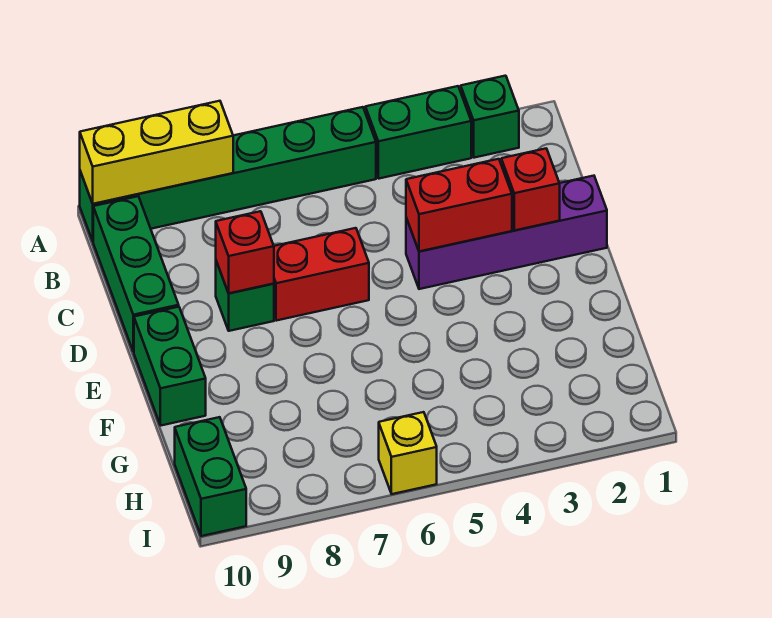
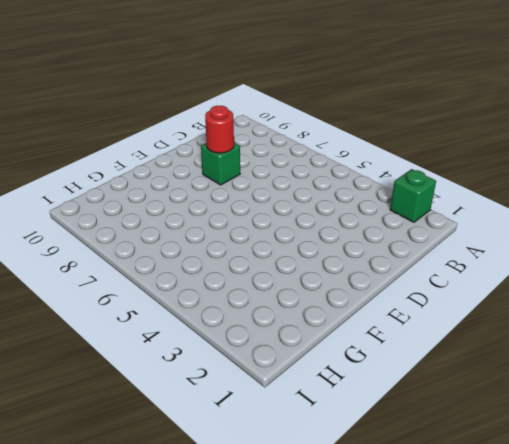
red 1x1 round brick [205,106,234,153] -> red 1x1 brick [216,211,274,293]
none -> green 1x2 brick [365,86,471,179]
none -> green 1x6 brick [80,107,376,241]
none -> green 1x3 brick [93,196,179,352]

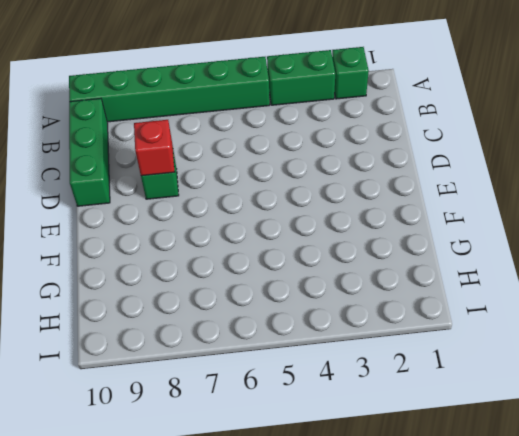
none -> purple 1x4 brick [406,176,607,289]
none -> red 1x2 brick [274,228,369,321]
none -> green 1x2 brick [134,307,206,425]

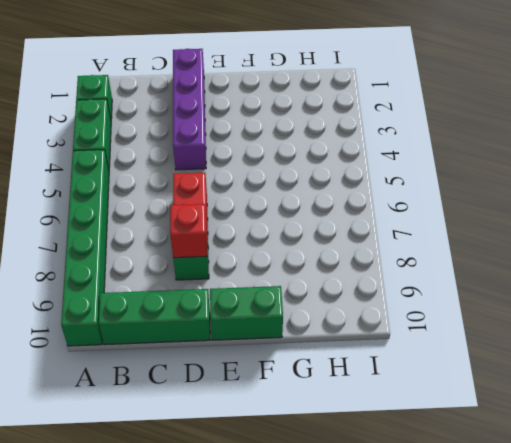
none -> green 1x2 brick [175,417,246,536]
none -> yellow 1x1 brick [379,412,437,494]
none -> yellow 1x3 brick [80,101,233,204]

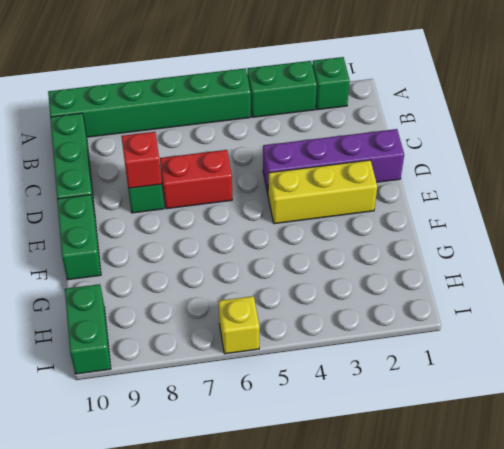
yellow 1x3 brick [268,160,377,224] -> yellow 1x3 brick moved to [80,101,233,204]
none -> red 1x1 brick [501,149,560,230]
none -> red 1x2 brick [406,159,512,252]

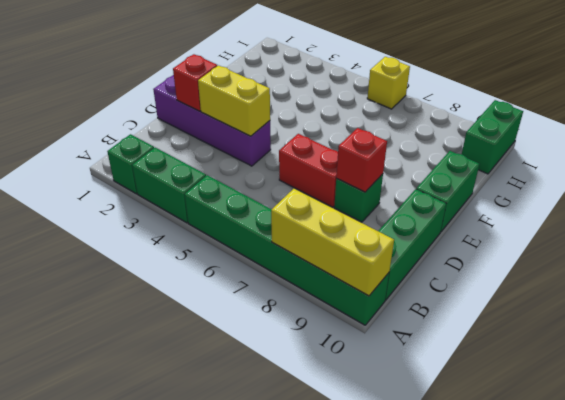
yellow 1x2 brick [198,65,270,136] -> red 1x2 brick [406,159,512,252]

